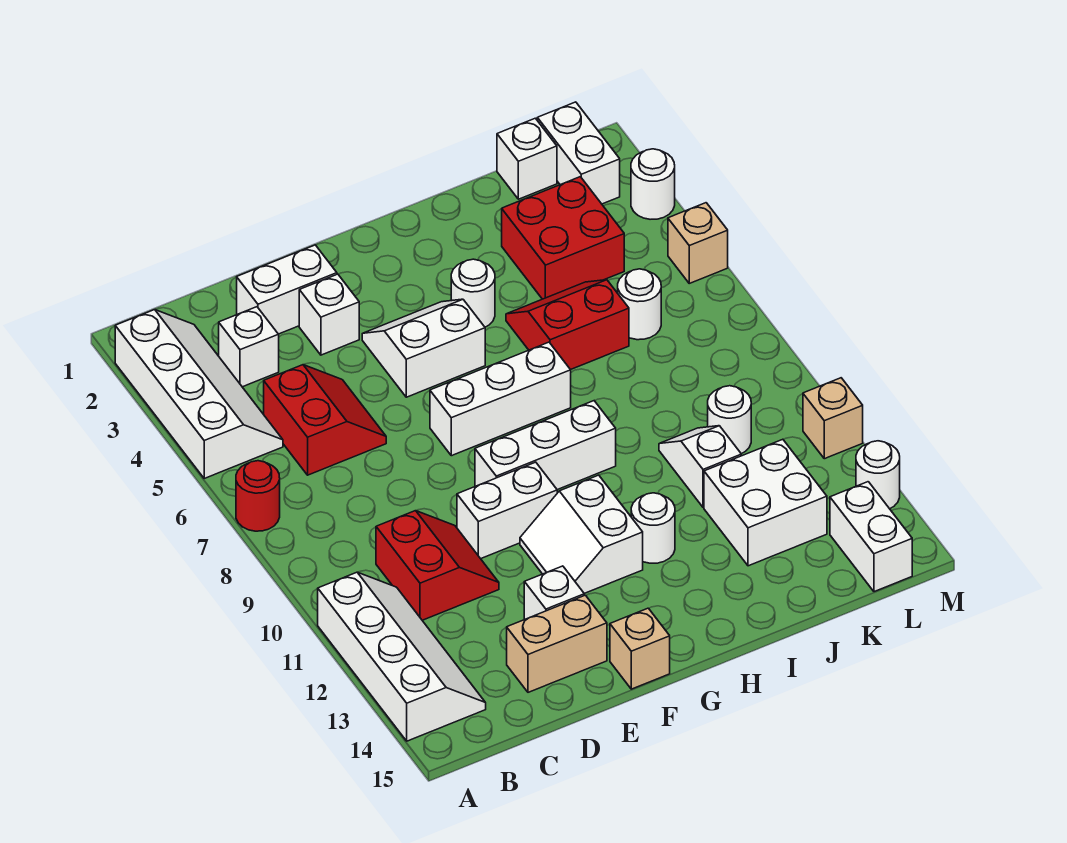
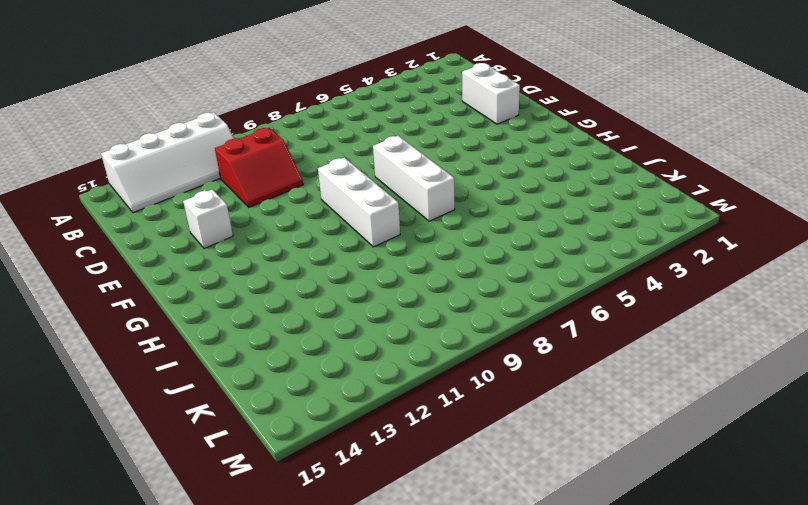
none -> white 2x4 slope [115,310,283,478]
none -> red 1x1 round brick [236,461,280,531]
none -> white 1x1 brick [219,307,279,387]
none -> red 2x2 slope [264,365,386,475]

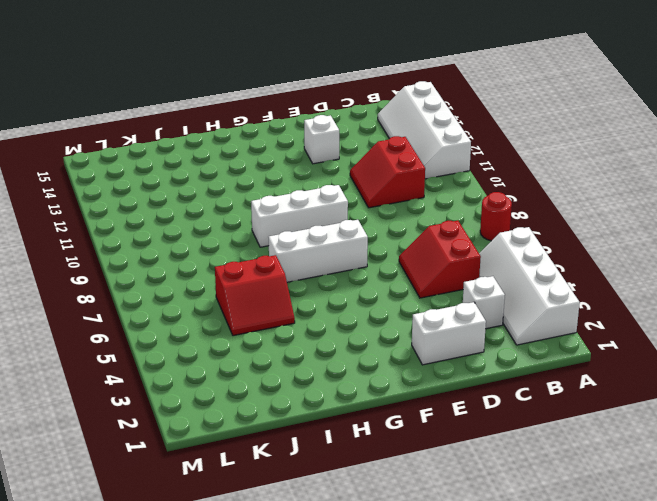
none -> tan 1x2 brick [507,595,607,692]
none -> white 1x1 brick [299,274,359,355]
none -> white 1x2 brick [457,462,557,559]
none -> white 2x2 slope [362,299,485,397]

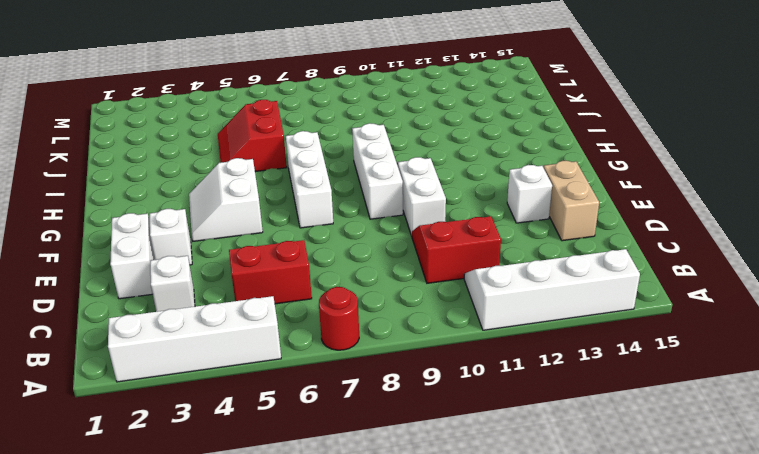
none -> white 2x2 slope [520,475,643,593]
none -> tan 1x1 brick [610,608,670,689]
none -> white 1x1 round brick [451,259,495,327]
none -> white 1x1 round brick [631,493,675,563]

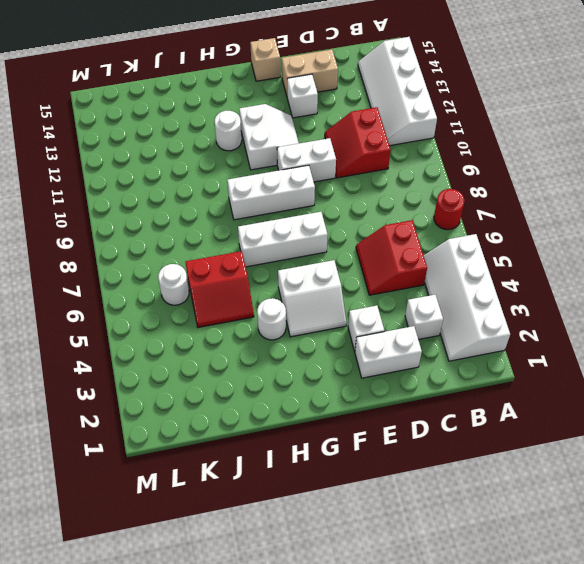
none -> red 2x2 brick [502,177,624,299]
none -> white 1x2 slope [659,426,741,507]
none -> white 2x2 brick [704,439,827,566]
none -> white 1x1 brick [497,118,557,199]

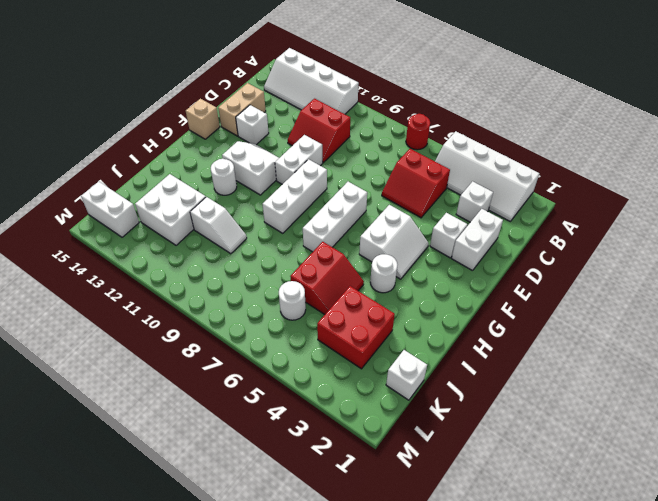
none -> white 1x1 round brick [708,386,751,454]
none -> white 1x2 brick [537,102,620,204]
none -> white 1x1 round brick [631,149,675,219]
none -> tan 1x1 brick [668,203,728,283]

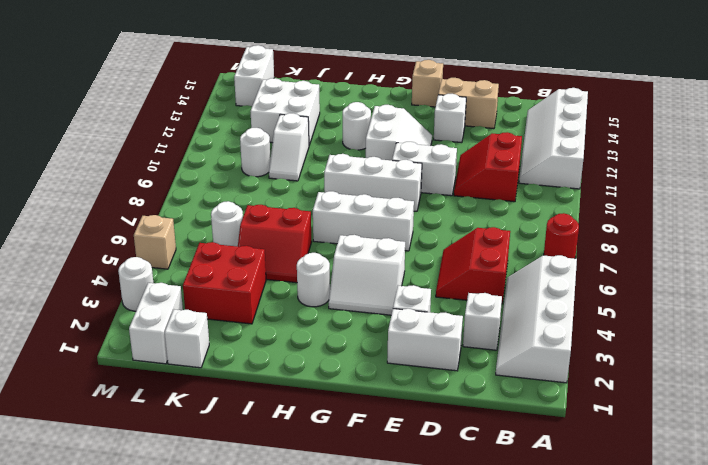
none -> tan 1x1 brick [803,378,863,459]
none -> white 1x1 round brick [856,441,900,509]

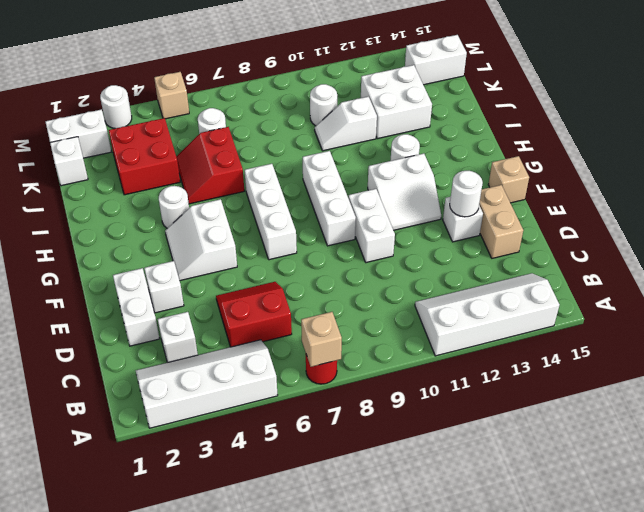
tan 1x1 brick [301,312,342,367] -> tan 1x1 brick moved to [803,378,863,459]
white 1x1 round brick [450,171,483,217] -> white 1x1 round brick moved to [856,441,900,509]
none -> red 2x2 slope [376,511,499,620]

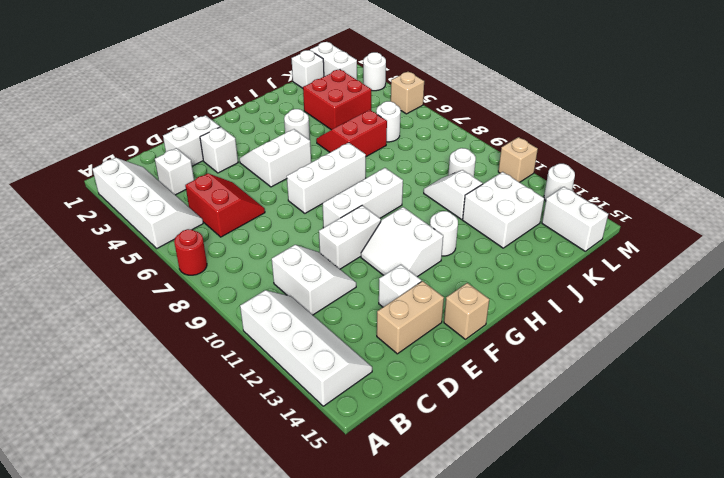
white 2x2 slope [272,245,356,315] -> red 2x2 slope [376,511,499,620]

